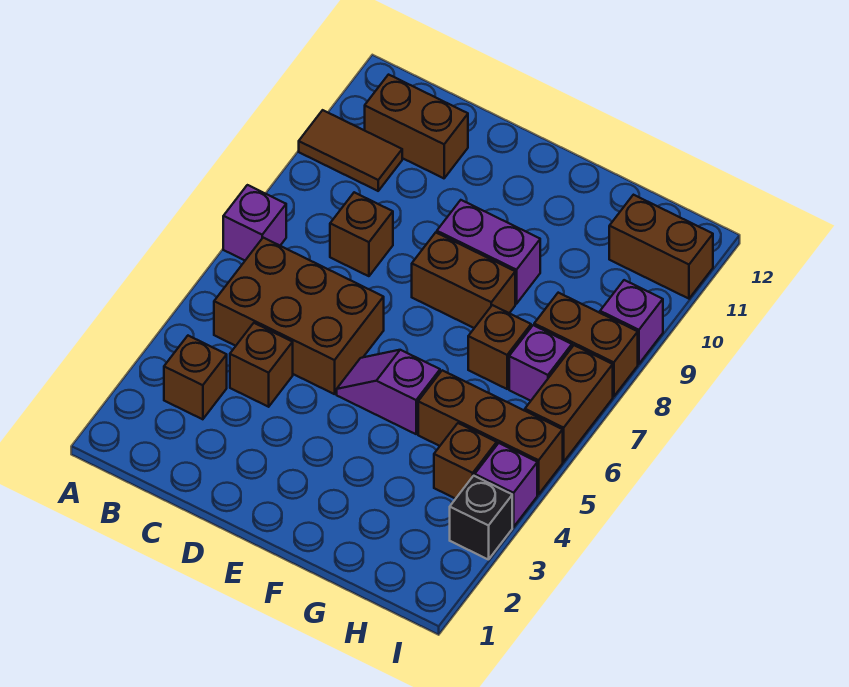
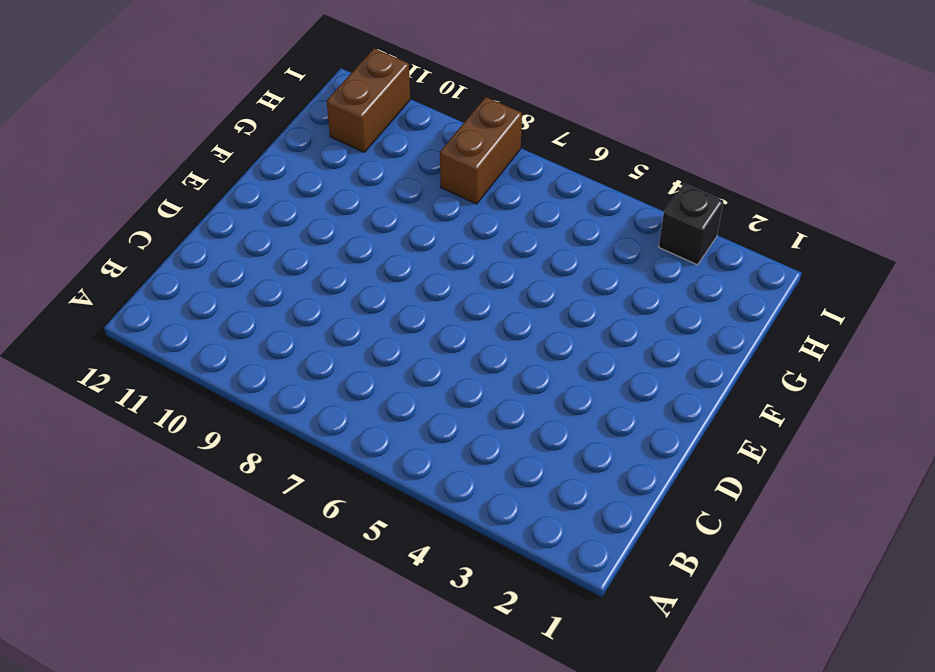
none -> purple 1x1 brick [223,185,286,260]
none -> brown 1x2 tile [299,110,402,191]
none -> brown 1x1 brick [164,336,227,419]

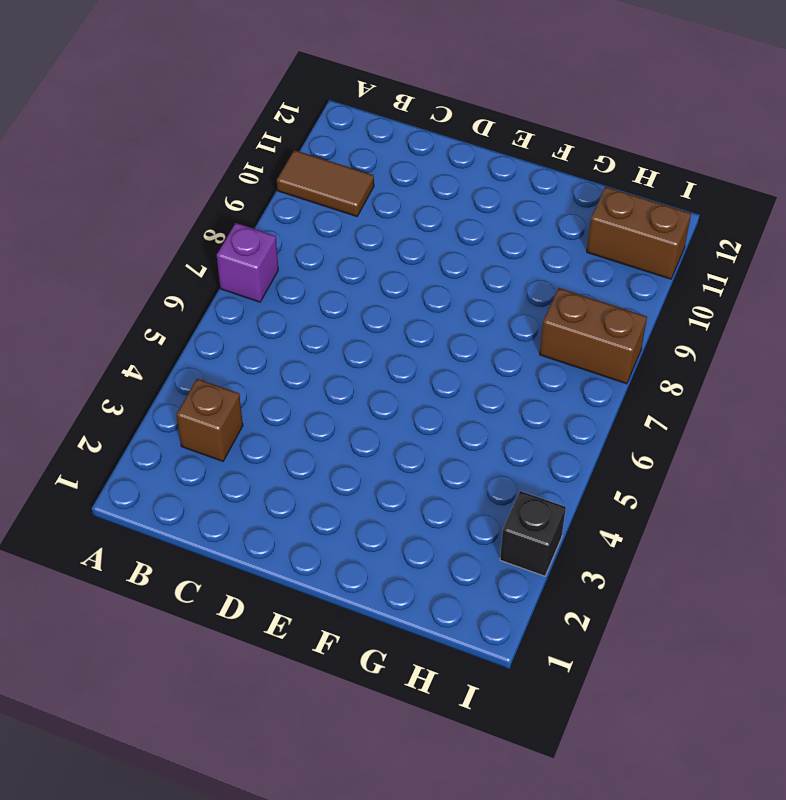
none -> brown 2x3 brick [214,238,384,394]
none -> brown 1x2 brick [365,75,468,178]
none -> brown 1x1 brick [230,323,293,407]

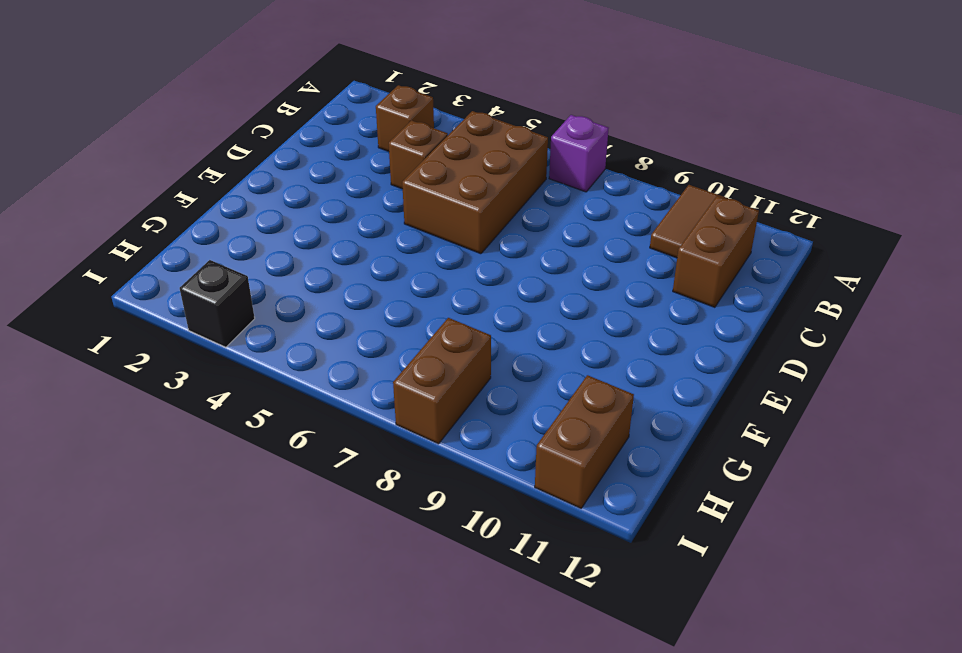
none -> brown 1x1 brick [330,192,393,276]
none -> purple 1x2 slope [337,350,440,434]
none -> brown 1x2 brick [412,233,515,328]

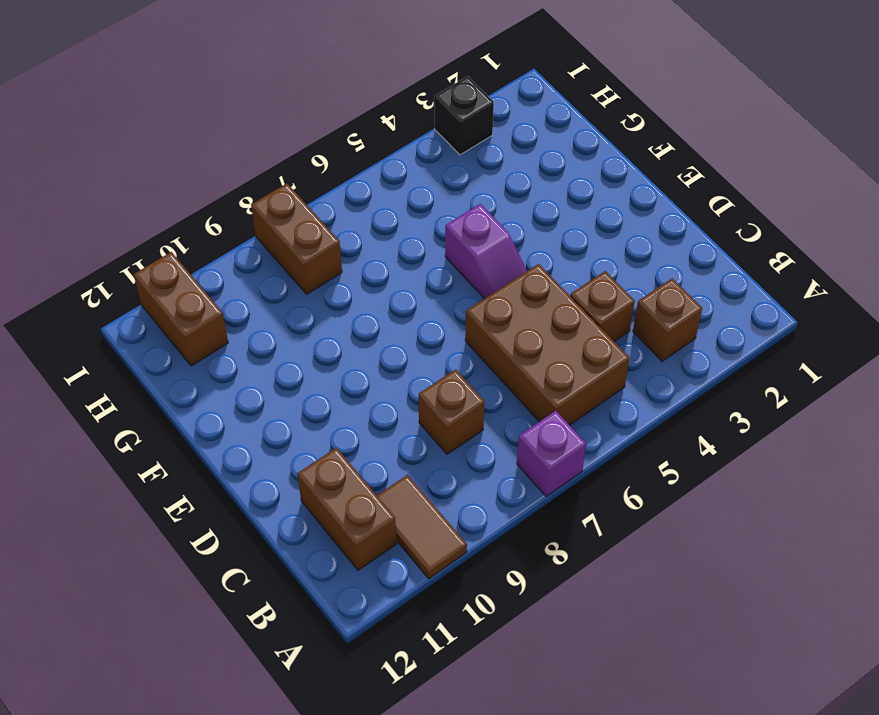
none -> brown 1x2 brick [412,233,515,328]
none -> purple 1x2 brick [437,200,540,304]
none -> brown 1x3 brick [418,370,563,494]

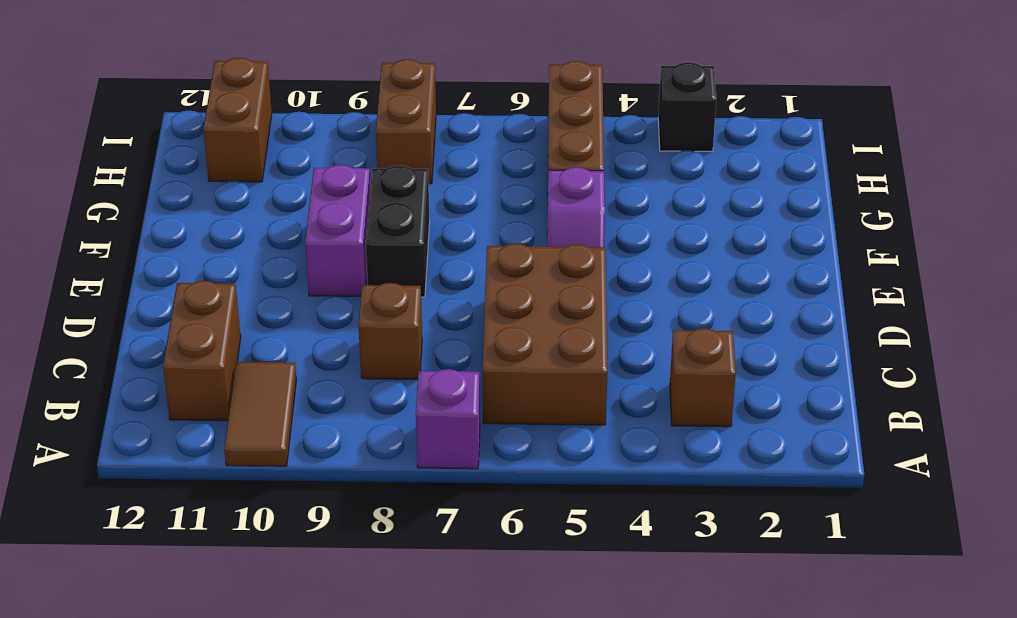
black 1x2 brick [366,165,430,297] -> brown 1x2 brick [412,233,515,328]
none -> brown 1x1 brick [230,323,293,407]
none -> brown 1x1 brick [468,305,531,389]
none -> brown 1x1 brick [434,423,497,499]

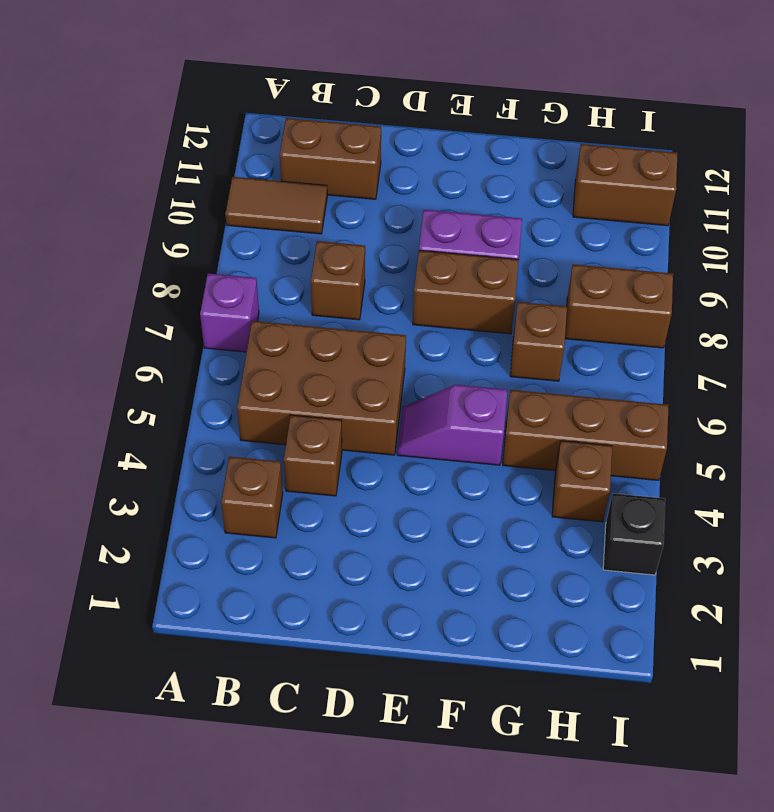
none -> purple 1x1 brick [509,325,572,401]
none -> purple 1x1 brick [475,443,537,527]
none -> brown 1x2 brick [525,345,613,462]

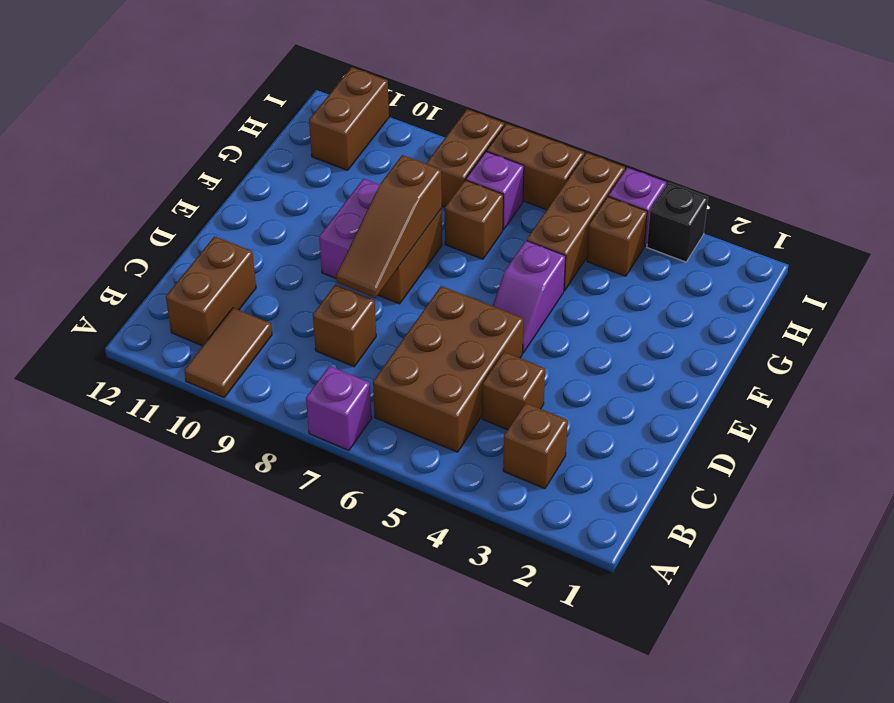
brown 1x3 slope [336,155,442,298] -> none
none -> purple 1x1 brick [600,280,663,364]

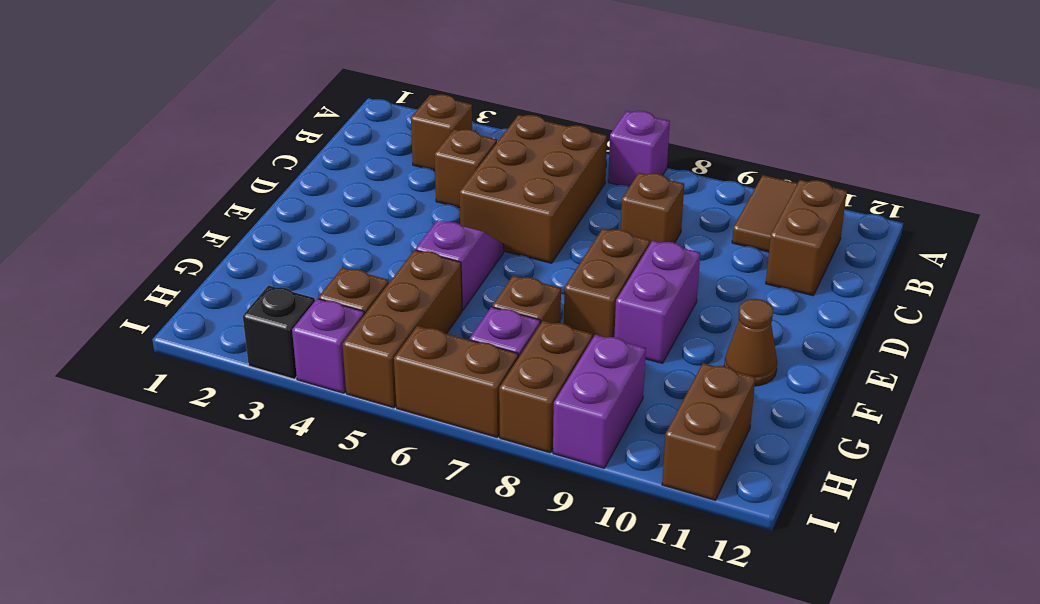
brown 1x1 cone [724,299,777,386] -> none
purple 1x2 brick [553,335,646,468] -> purple 1x1 brick [600,280,663,364]

